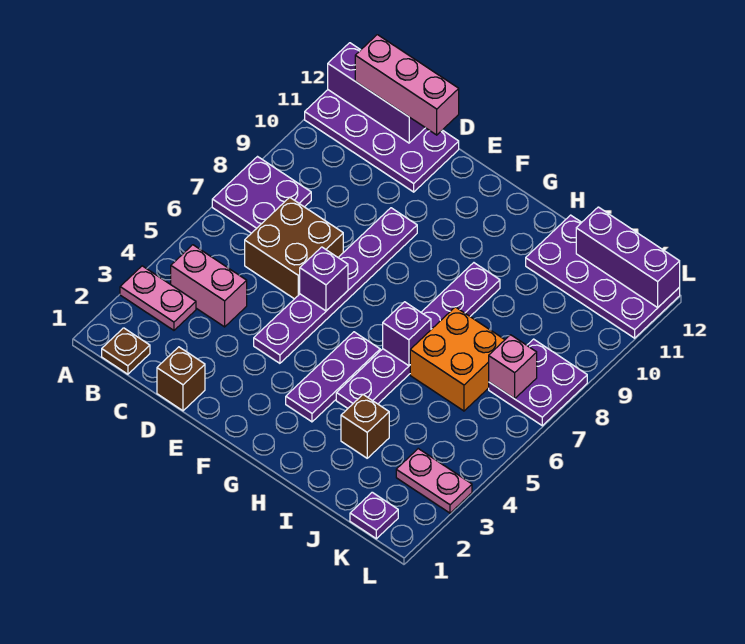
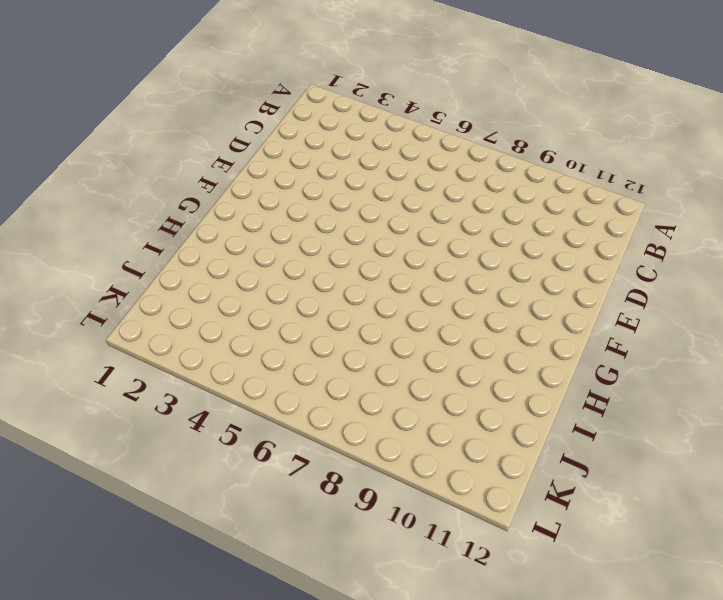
none -> pink 1x2 plate [120,266,196,330]
none -> purple 2x2 plate [212,157,311,233]
none -> purple 2x4 plate [305,90,459,192]

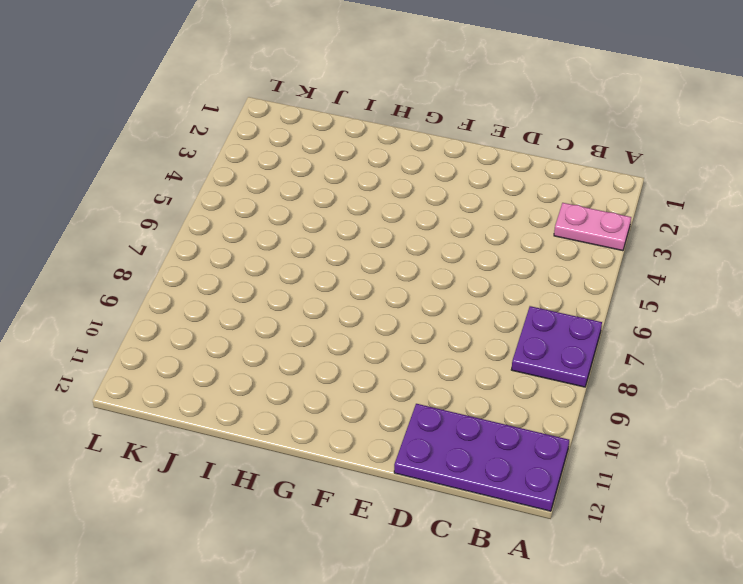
none -> brown 1x1 plate [102,328,150,374]
none -> pink 1x2 brick [171,245,247,327]
none -> brown 2x2 brick [245,197,343,299]

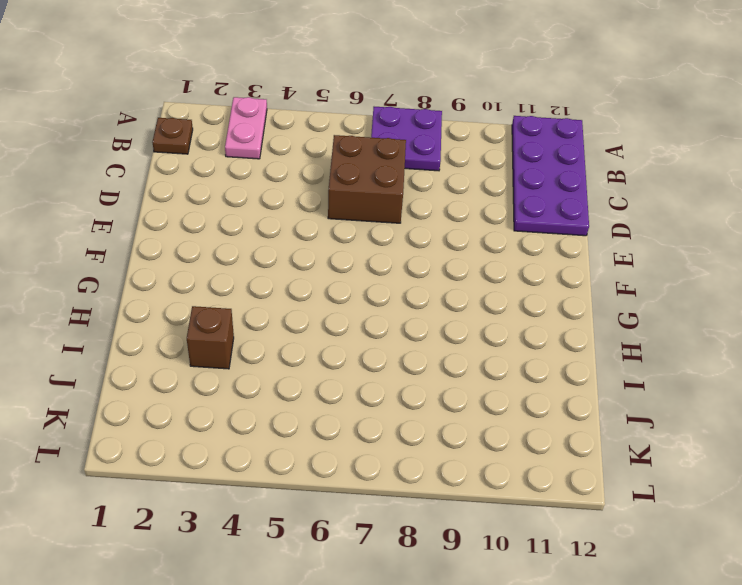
none -> pink 1x2 brick [171,245,247,327]
none -> brown 1x1 brick [157,347,205,411]
none -> purple 1x6 plate [254,208,417,363]

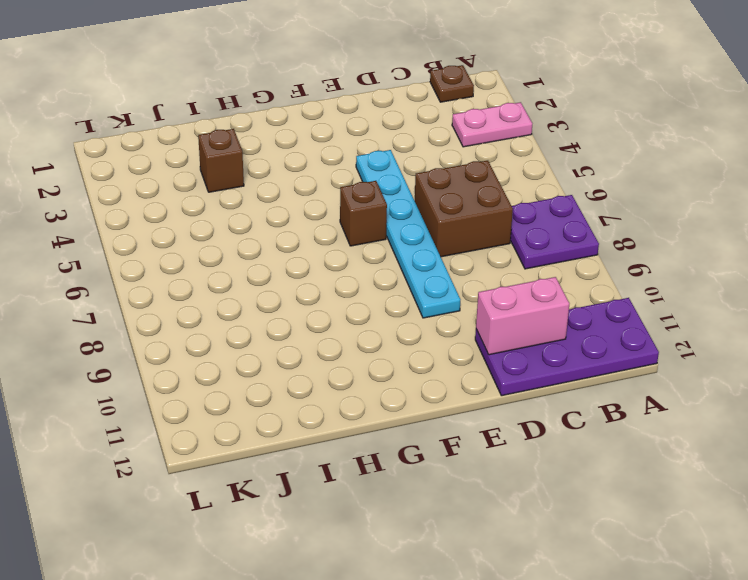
pink 1x2 brick [476,277,569,355] -> pink 1x2 brick moved to [171,245,247,327]
cyan 1x6 plate [356,150,460,318] -> purple 1x6 plate [254,208,417,363]
brown 1x1 brick [340,181,387,246] -> brown 1x1 brick moved to [157,347,205,411]
none -> purple 1x3 plate [286,332,380,422]
none -> purple 1x6 plate [336,263,500,408]
none -> orange 2x2 brick [410,307,505,411]

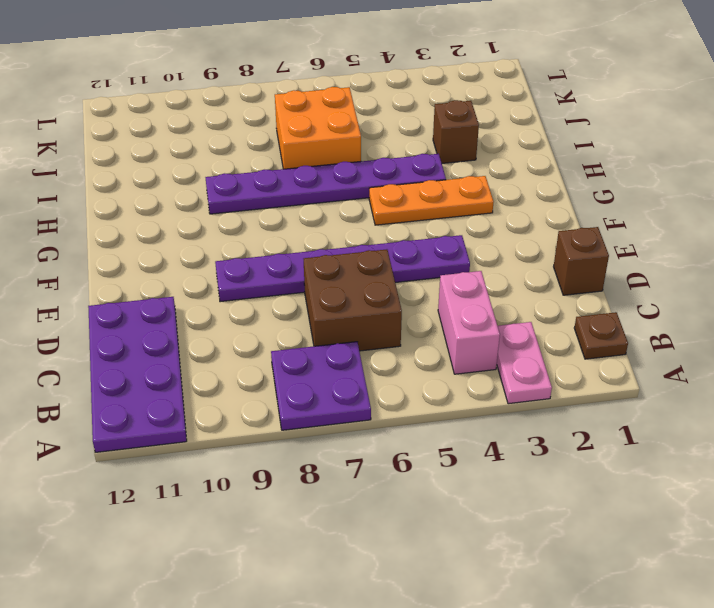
orange 1x3 plate [369,176,493,225] -> purple 1x3 plate [286,332,380,422]
none -> purple 2x4 plate [526,215,680,338]
none -> purple 1x1 plate [350,492,398,539]
none -> pink 1x2 plate [396,449,472,513]

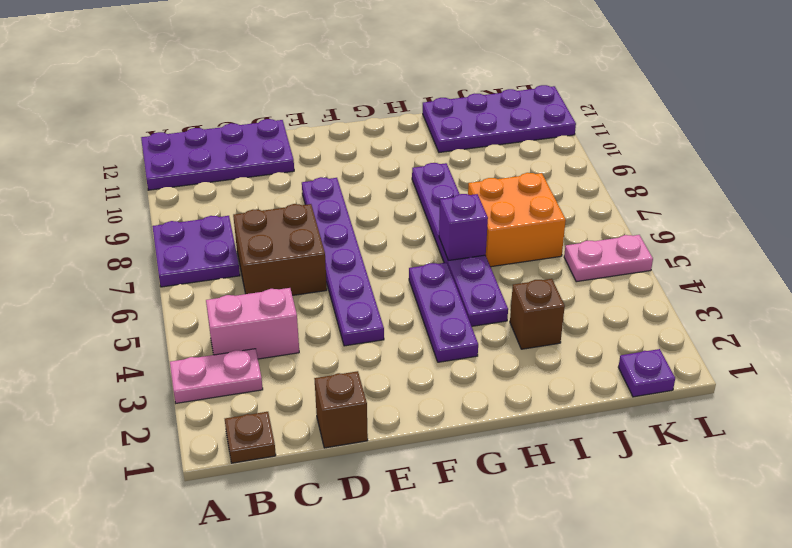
pink 1x2 plate [564,235,653,282] -> pink 1x2 plate moved to [396,449,472,513]
none -> purple 2x2 plate [489,339,587,426]
none -> purple 1x3 brick [328,43,425,143]
none -> purple 1x1 brick [300,247,348,311]

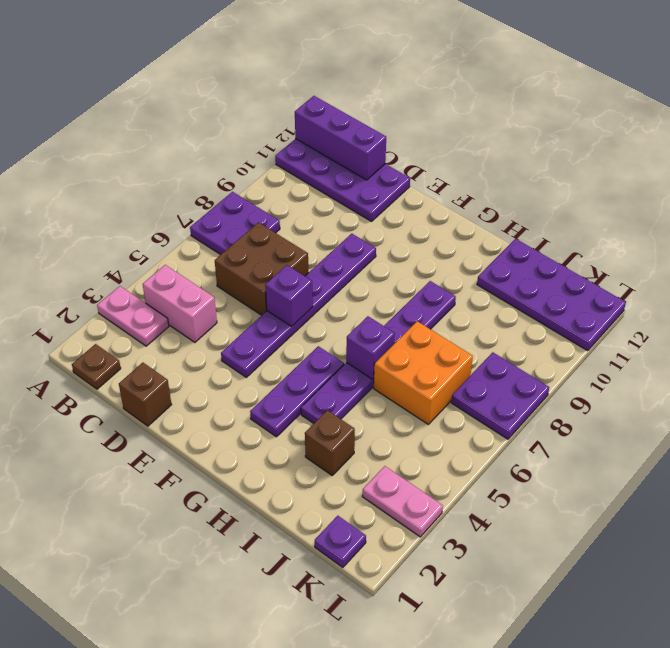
none -> purple 1x3 brick [576,207,680,307]
none -> pink 1x1 brick [489,335,537,399]
none -> pink 1x3 brick [355,35,459,135]

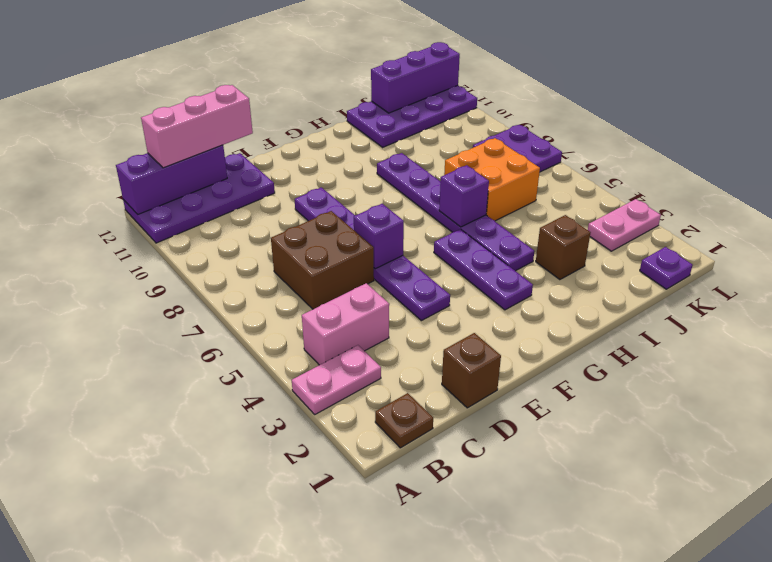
none -> purple 2x2 plate [212,157,311,233]
none -> pink 1x1 brick [489,335,537,399]

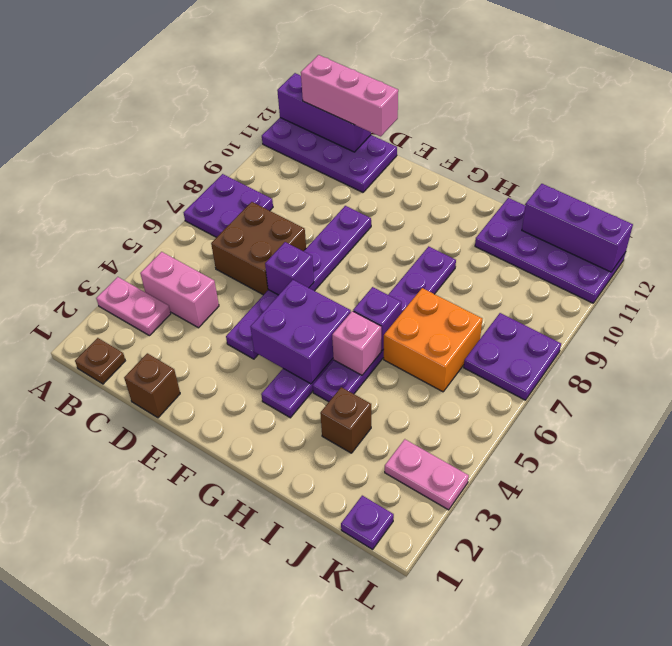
purple 2x2 brick [251,280,351,384] -> none
pink 1x1 brick [332,311,381,375] -> pink 1x1 brick moved to [489,335,537,399]

